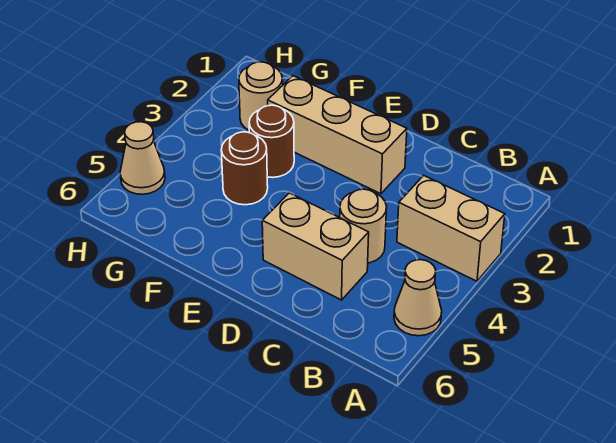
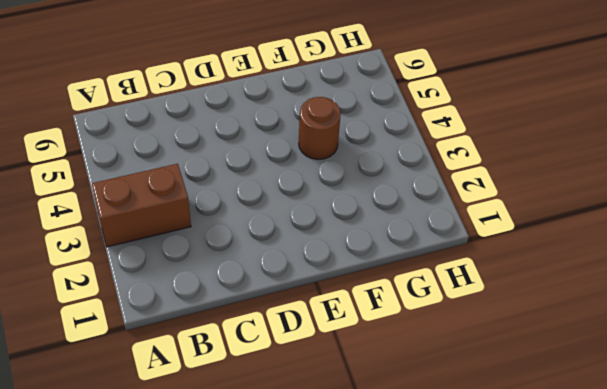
brown 1x2 brick [92,164,191,247] -> tan 1x2 brick [397,176,505,281]
none -> tan 1x1 cone [394,260,442,336]
none -> tan 1x1 round brick [340,189,387,263]

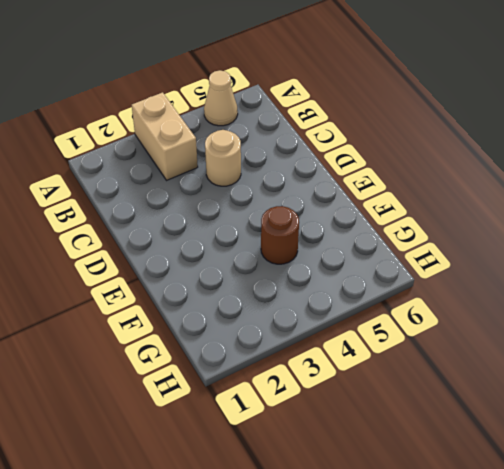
none -> tan 1x2 brick [262,193,369,300]
none -> tan 1x3 brick [268,76,407,194]

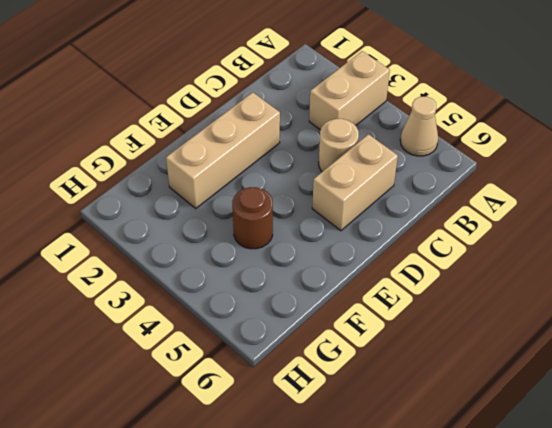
none -> brown 1x1 round brick [249,105,294,178]
none -> tan 1x1 round brick [239,62,283,130]

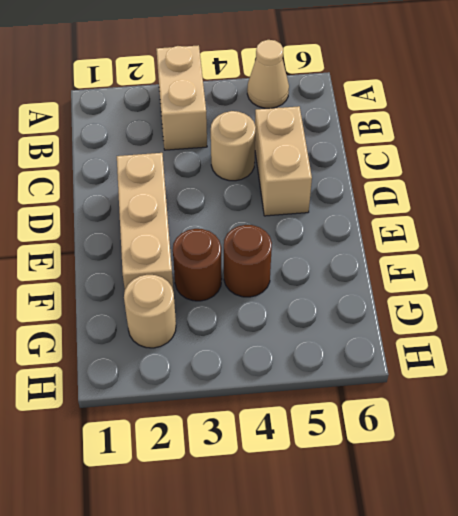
none -> tan 1x1 cone [120,122,165,194]

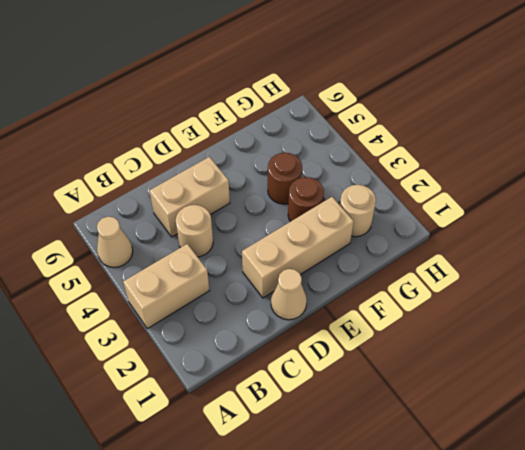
tan 1x1 cone [271,269,307,320] -> tan 1x1 cone moved to [120,122,165,194]

